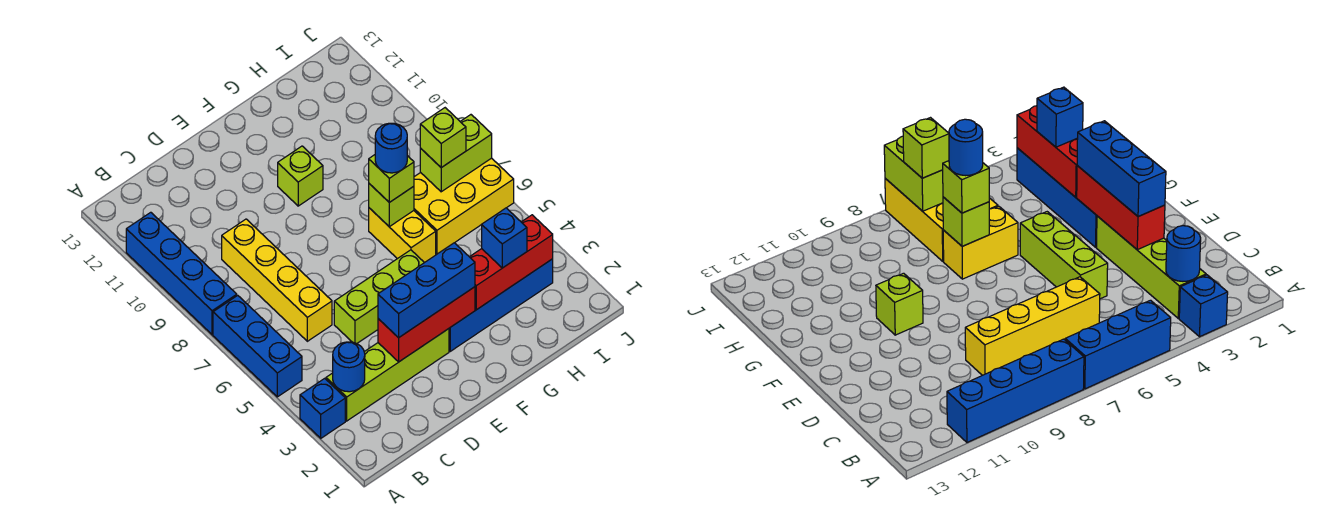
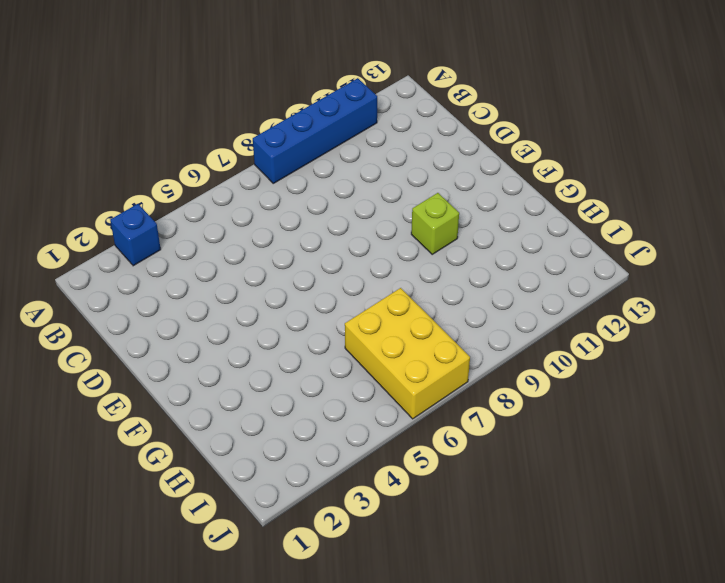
none -> blue 1x3 brick [213,295,302,397]
none -> lime 1x4 brick [326,329,449,421]
none -> yellow 1x4 brick [222,219,332,341]

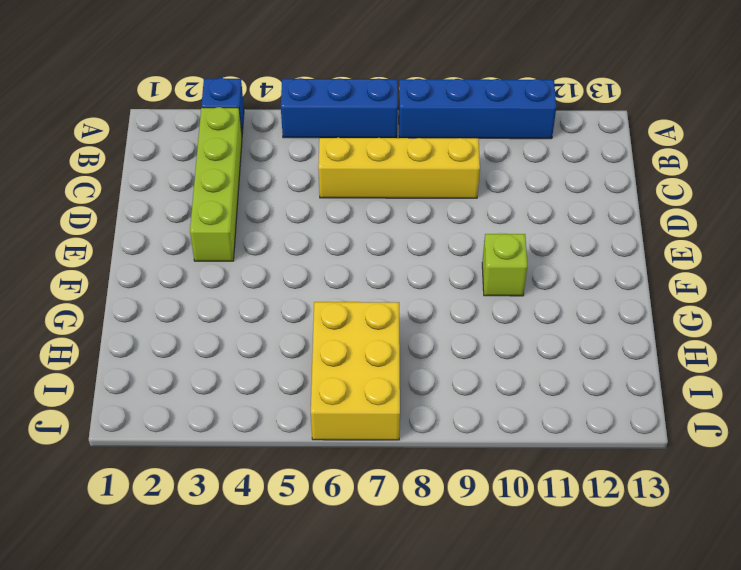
none -> lime 1x3 brick [334,250,424,344]
none -> blue 1x4 brick [449,259,553,351]
none -> yellow 1x2 brick [369,208,436,263]

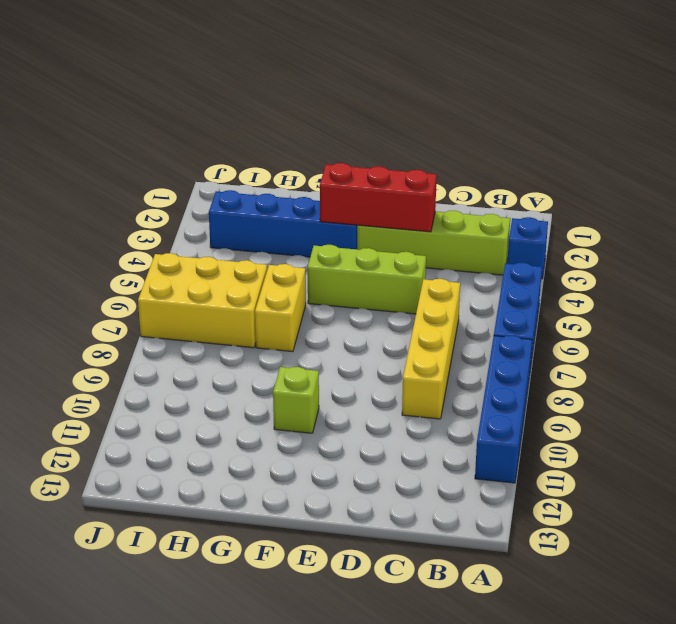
none -> blue 1x1 round brick [333,342,365,392]
none -> red 1x3 brick [470,215,553,310]
none -> lime 1x1 brick [369,184,414,227]

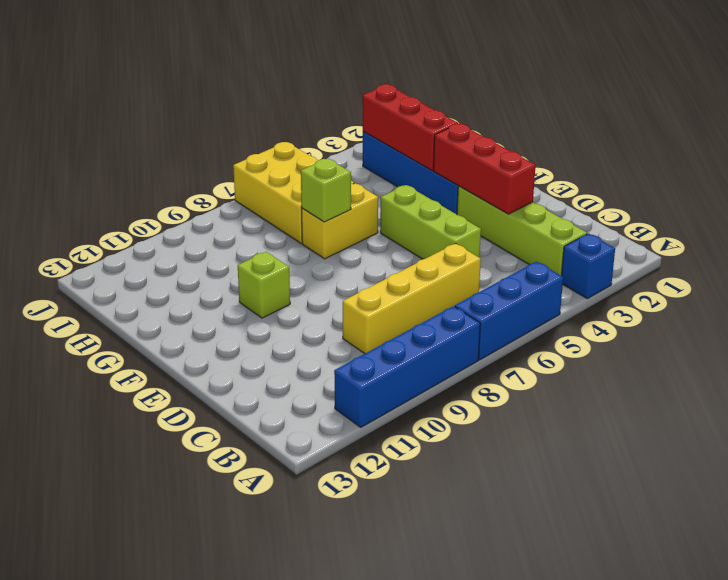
none -> blue 1x1 round brick [333,342,365,392]
none -> lime 1x2 brick [420,115,492,192]
none -> blue 1x3 brick [378,243,475,338]

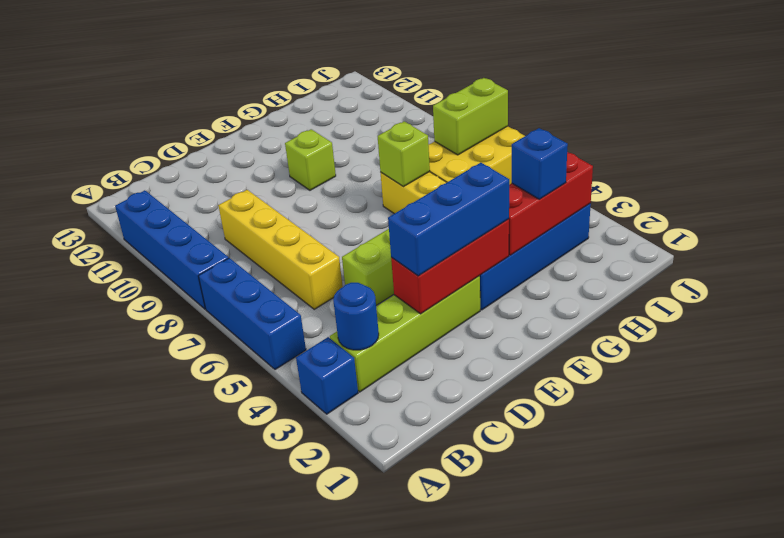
none -> lime 1x1 brick [369,155,414,202]
none -> lime 1x1 brick [420,108,466,168]
none -> blue 1x1 round brick [375,123,407,173]

